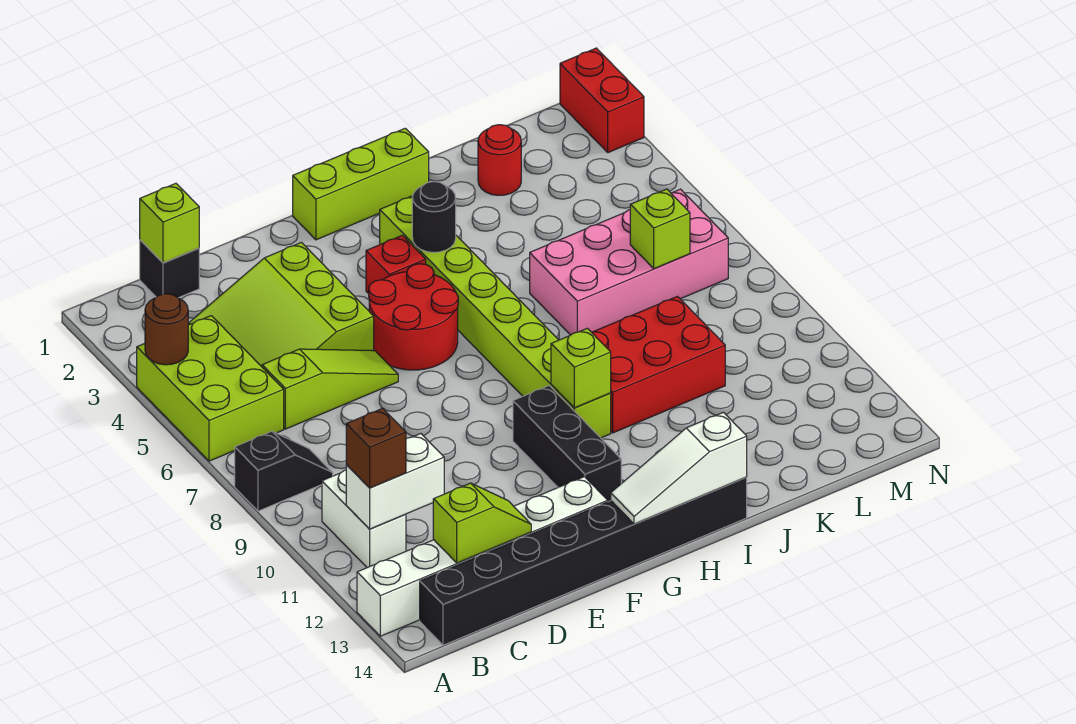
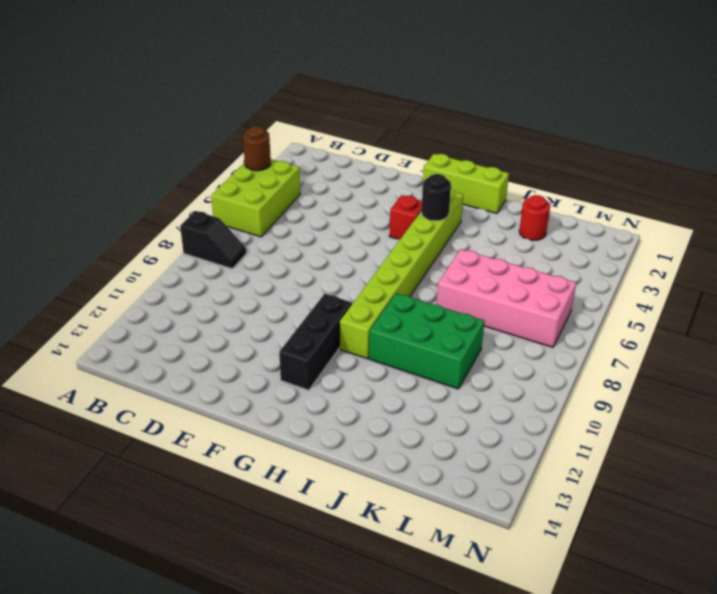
green 2x3 brick [369,293,485,389] -> red 2x3 brick [592,296,725,433]
none -> white 1x6 brick [357,477,608,636]
none -> white 1x2 brick [322,470,406,568]
none -> black 1x8 brick [420,477,747,645]

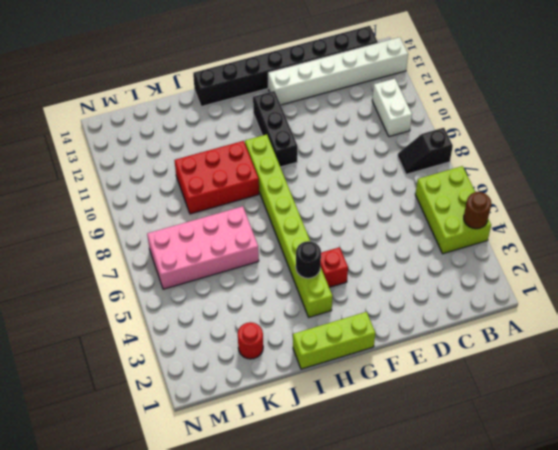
none -> black 1x1 brick [140,240,199,298]
none -> lime 3x3 slope [189,242,374,367]
none -> lime 1x3 slope [262,349,398,429]

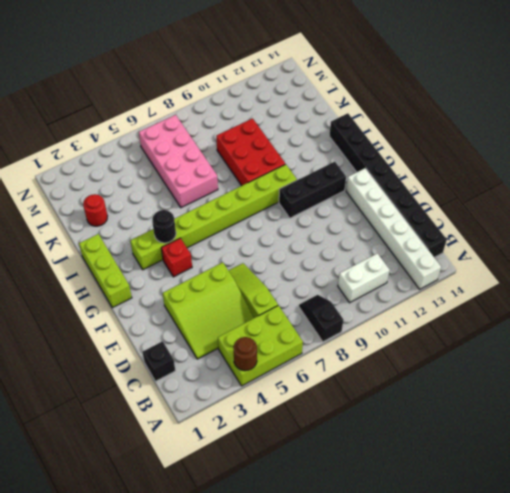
none -> red 2x2 round brick [369,264,458,370]
none -> red 1x2 brick [560,48,644,153]
none -> white 1x2 brick [346,434,444,529]

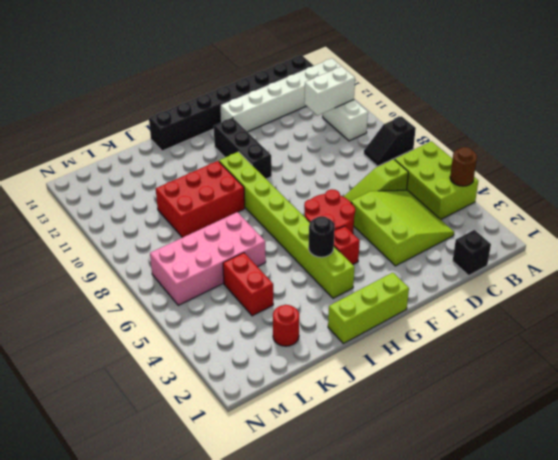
red 1x2 brick [223,253,273,316] -> red 1x2 brick moved to [560,48,644,153]
none -> lime 1x1 brick [140,183,199,263]
none -> lime 1x2 slope [433,483,531,563]
none -> white 1x3 slope [611,412,747,524]

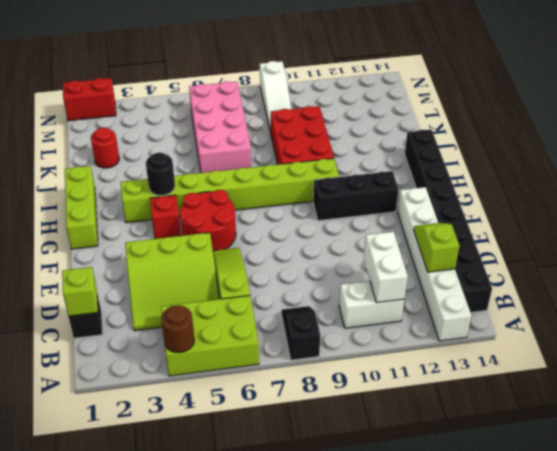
white 1x3 slope [260,61,291,132] -> white 1x3 slope moved to [611,412,747,524]
none -> lime 1x1 brick [551,328,611,408]
none -> lime 1x1 brick [630,189,690,269]
none -> brown 1x1 brick [346,408,406,488]

